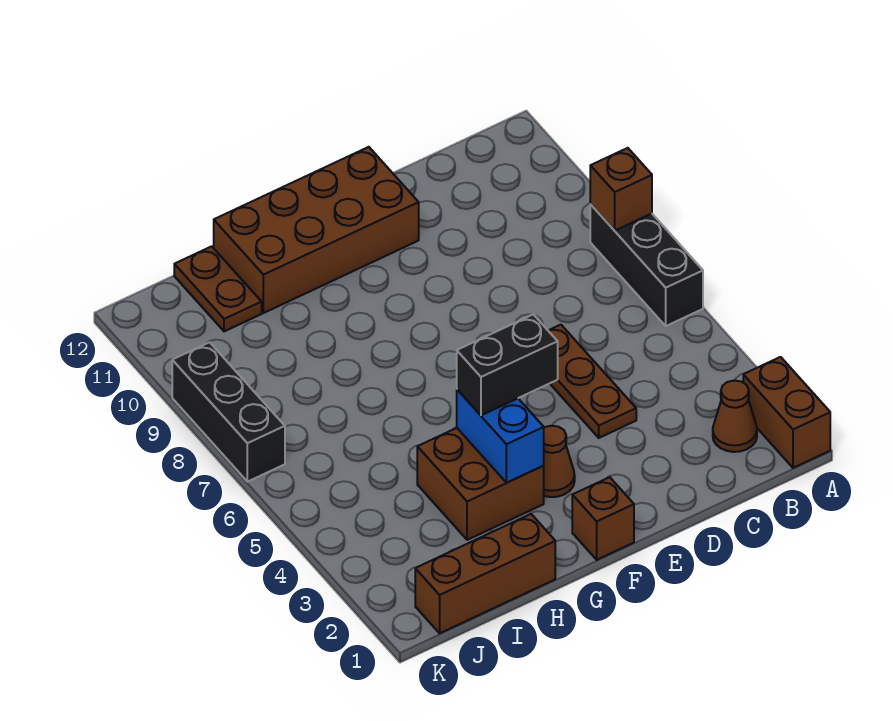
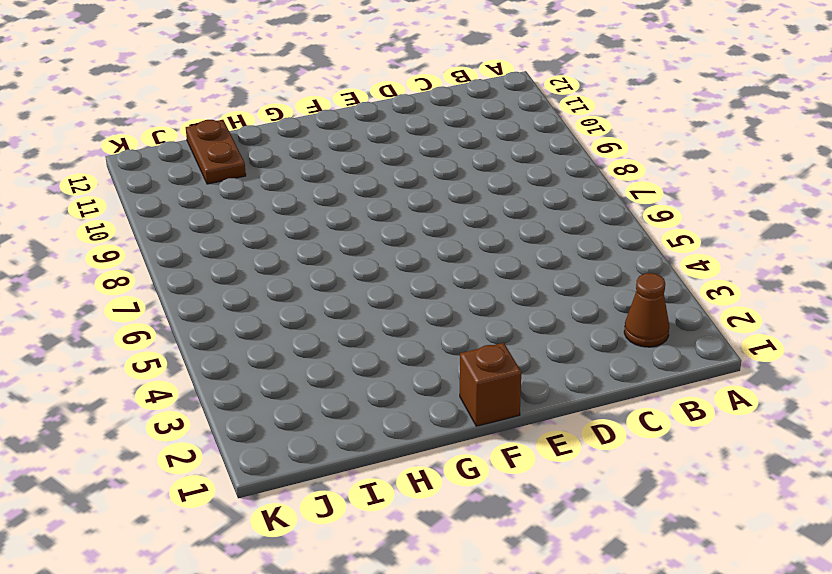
none -> brown 1x2 brick [743,357,830,468]
none -> black 1x3 brick [590,204,703,326]
none -> brown 1x3 plate [548,325,636,438]

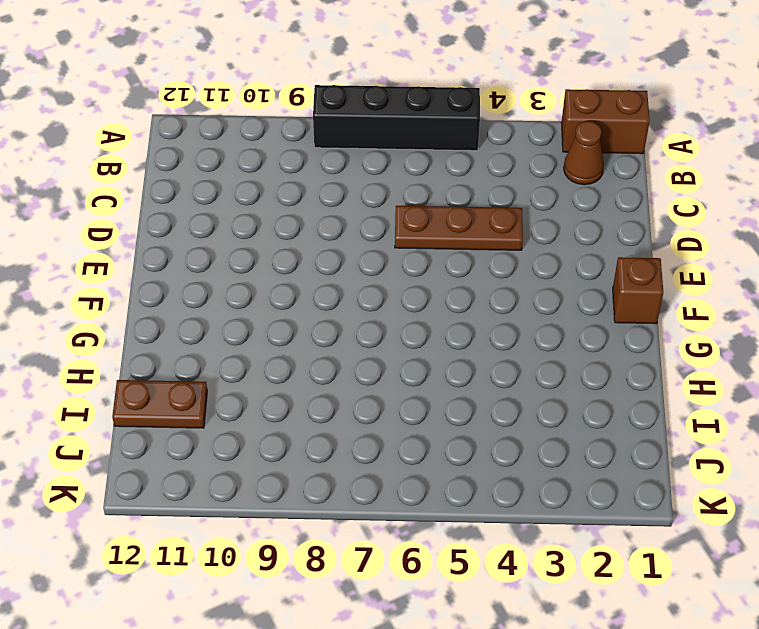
black 1x4 brick [313,85,480,151] -> black 1x3 brick [590,204,703,326]
none -> brown 2x4 brick [214,147,419,313]
none -> brown 1x1 cone [544,426,575,497]
none -> brown 2x2 brick [417,428,544,540]

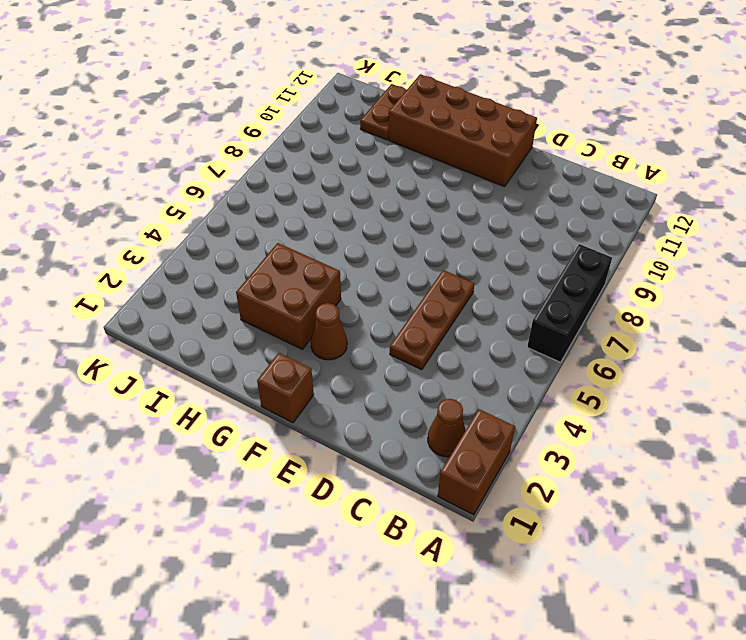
none -> brown 1x3 brick [415,514,555,633]
none -> black 1x3 brick [172,342,285,482]
none -> brown 1x1 brick [590,148,652,230]

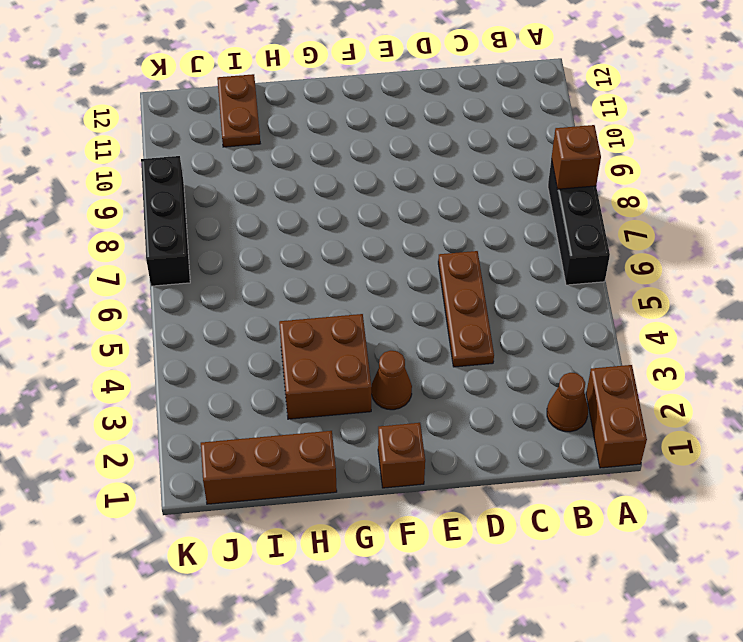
none -> brown 2x4 brick [214,147,419,313]
none -> blue 1x2 brick [457,390,544,483]
none -> black 1x2 brick [457,314,558,415]

